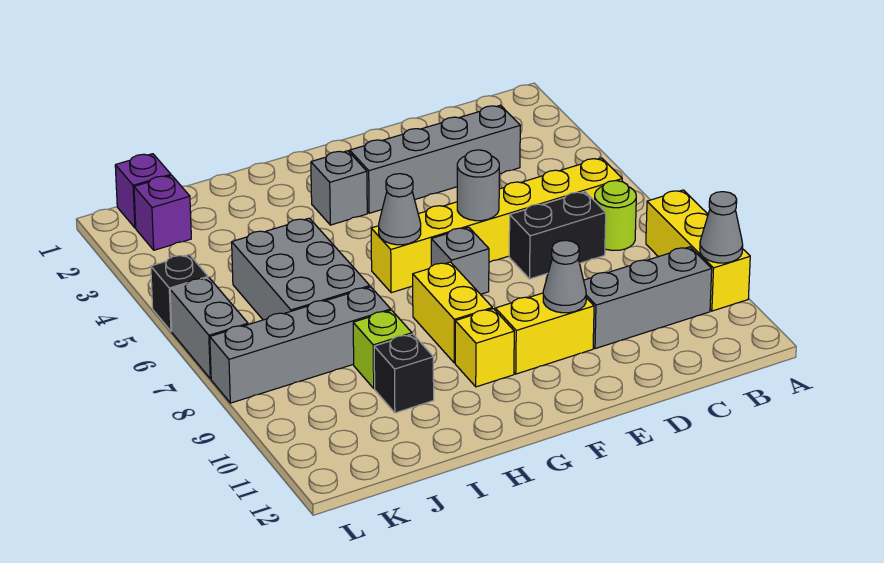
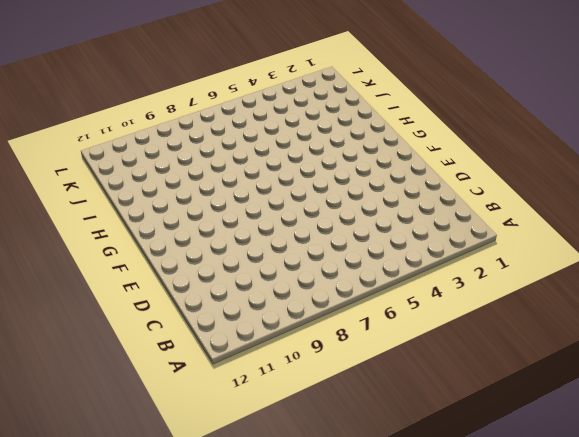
none -> yellow 1x3 brick [646,190,750,311]
none -> yellow 1x6 brick [371,158,622,293]
none -> lime 1x1 round brick [595,181,636,250]

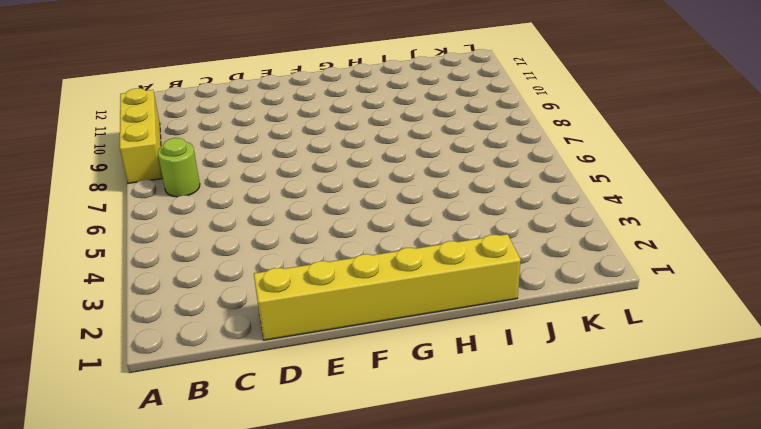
yellow 1x6 brick [254,234,521,340] -> yellow 1x6 brick moved to [371,158,622,293]
none -> grey 1x3 brick [584,247,712,349]
none -> grey 1x4 brick [350,105,520,213]
none -> black 1x2 brick [509,192,606,279]

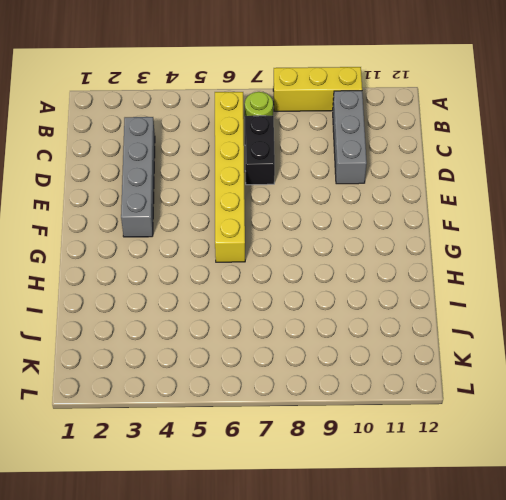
none -> yellow 1x2 brick [495,293,594,374]
none -> grey 1x1 brick [431,227,489,294]
none -> grey 1x1 brick [311,151,367,225]

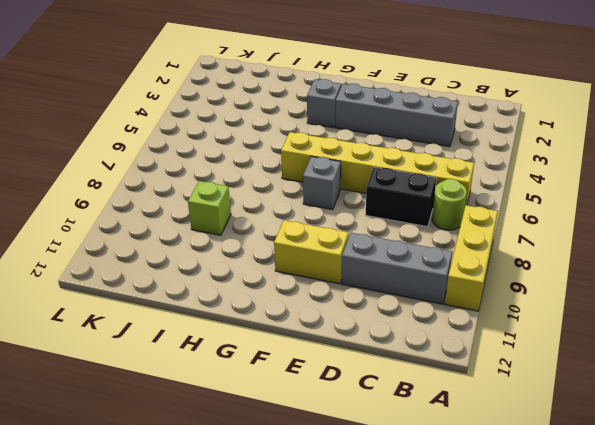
none -> yellow 1x2 brick [413,262,492,363]
none -> yellow 1x1 brick [455,309,514,387]
none -> grey 2x3 brick [232,218,370,320]

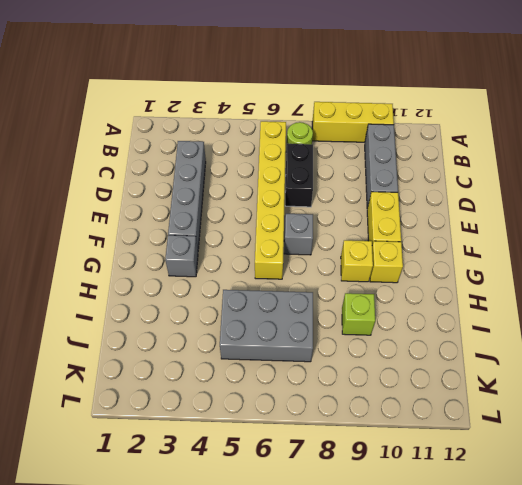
yellow 1x1 brick [341,240,373,282] -> yellow 1x2 brick [413,262,492,363]
none -> grey 1x4 brick [210,287,391,403]
none -> black 1x1 brick [374,334,434,413]
none -> purple 1x1 brick [115,154,171,228]

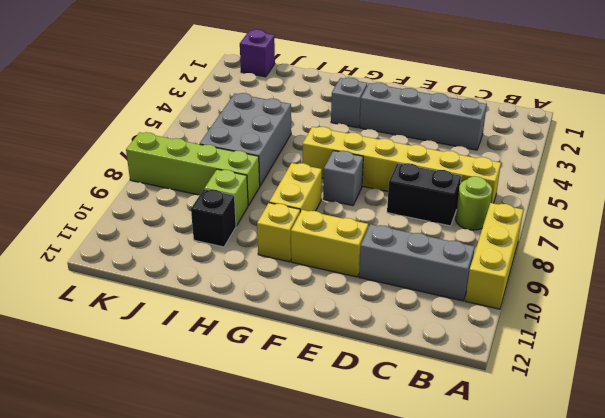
lime 1x4 brick [126,132,260,206] -> grey 1x4 brick [210,287,391,403]
none -> purple 1x1 brick [134,175,191,250]
none -> black 1x1 brick [151,255,208,331]
none -> grey 1x2 brick [170,278,248,379]

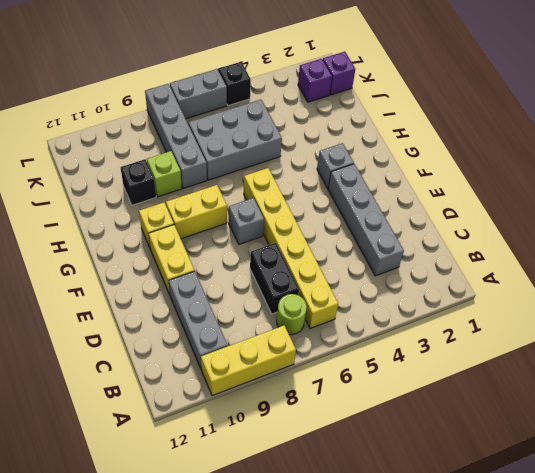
none -> grey 1x1 cone [700,192,743,263]
none -> grey 1x1 round brick [457,150,499,221]
none -> grey 1x1 cone [543,240,586,313]

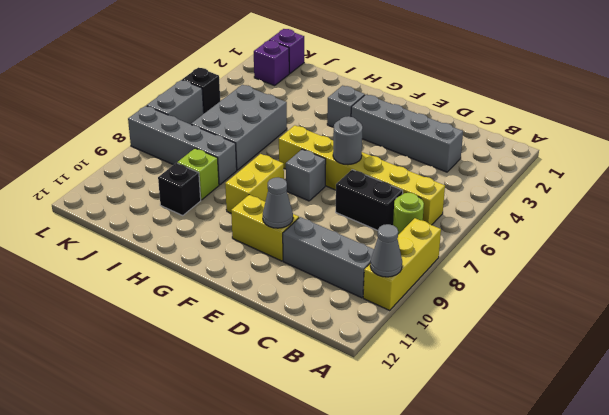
none -> yellow 1x1 brick [455,309,514,387]
none -> grey 1x1 cone [379,174,421,245]

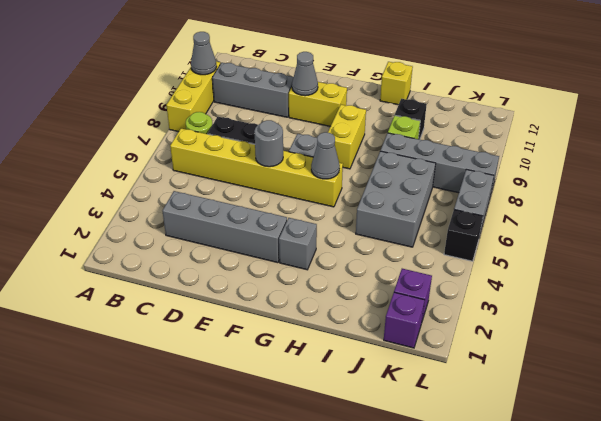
yellow 1x1 brick [380,62,413,105] -> yellow 1x1 brick moved to [455,309,514,387]

